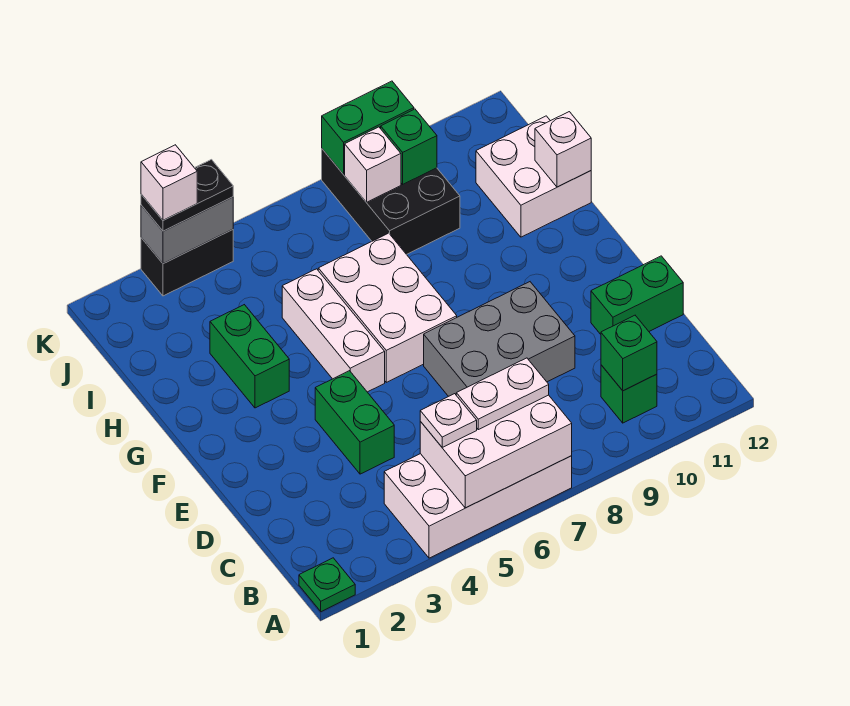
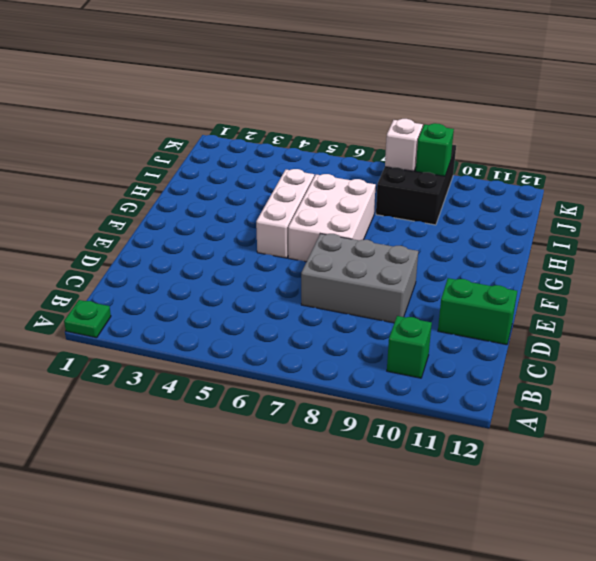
none -> white 2x4 brick [384,454,572,558]
none -> green 1x2 brick [315,371,394,474]
none -> green 1x2 brick [210,305,289,408]

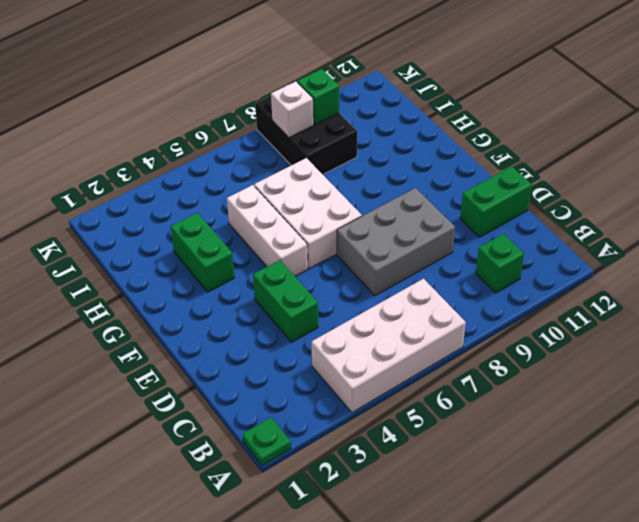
none -> white 2x2 brick [476,116,591,237]
none -> black 1x2 brick [141,230,233,296]
none -> white 2x3 brick [420,395,572,508]

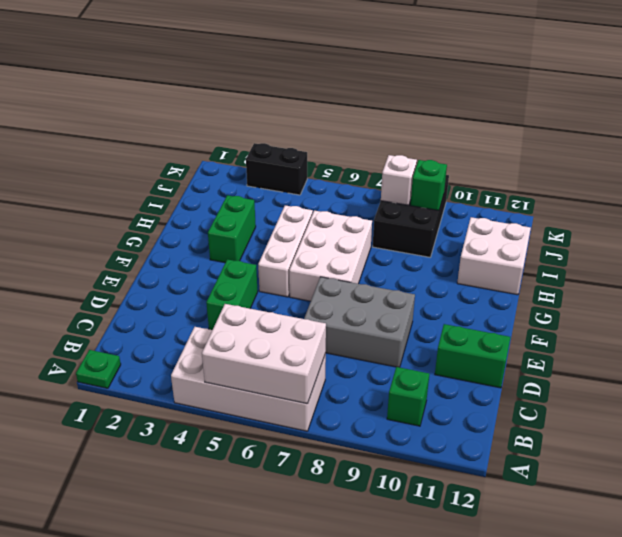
none -> green 1x1 brick [601,315,657,391]
none -> white 1x1 brick [535,112,591,187]
none -> grey 1x2 brick [141,197,233,264]

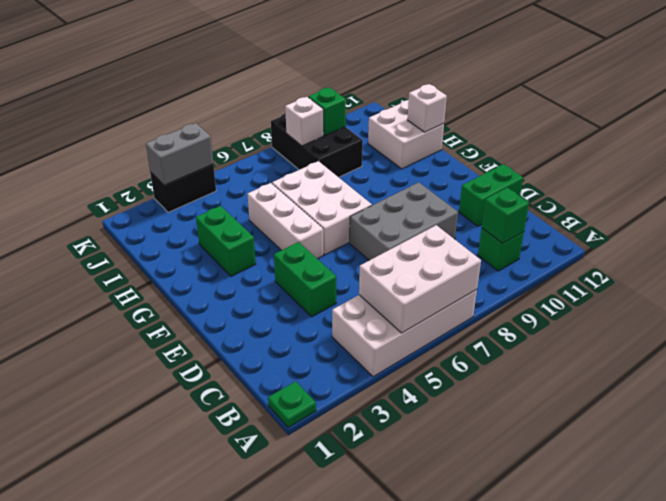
none -> green 1x2 brick [322,81,414,174]
none -> white 1x1 plate [420,394,477,447]
none -> white 1x2 plate [456,358,549,430]

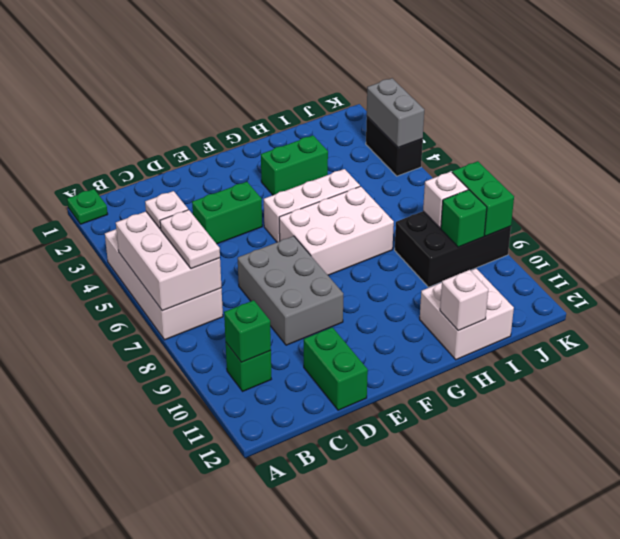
none -> black 1x2 plate [141,160,233,231]
none -> white 1x1 brick [141,145,197,220]

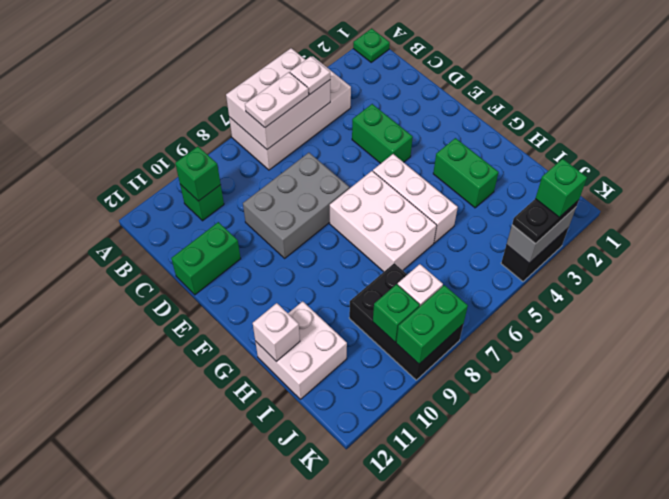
green 1x1 brick [535,159,587,217] -> white 1x1 brick [141,145,197,220]

